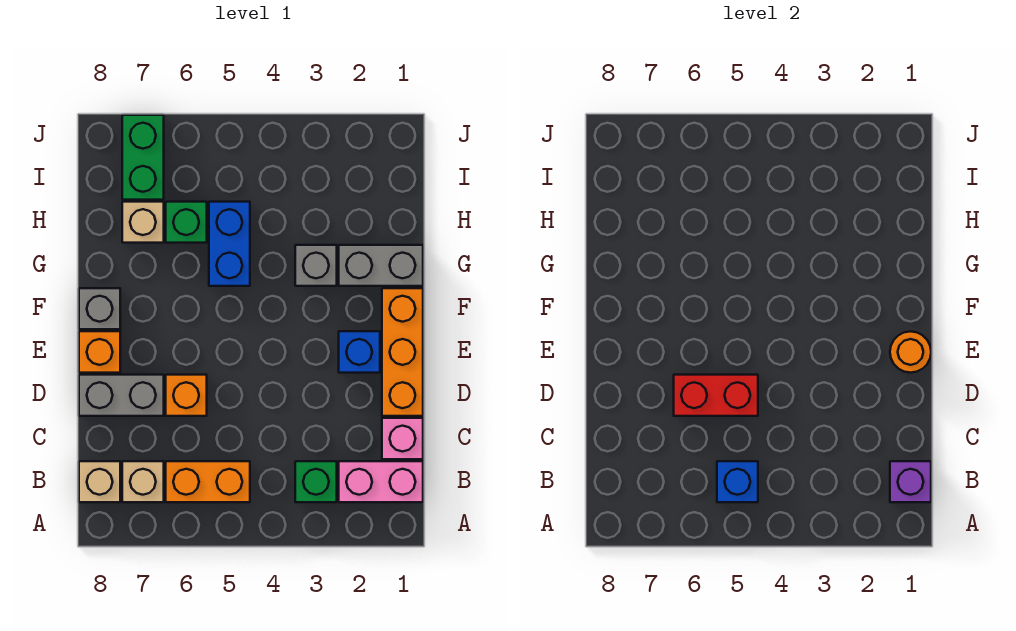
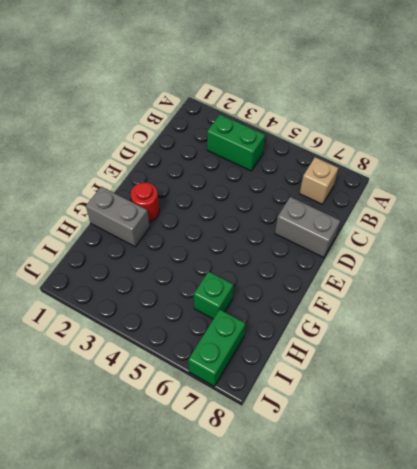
green 1x2 brick [207,114,265,171] -> green 1x1 brick [295,461,337,502]
red 1x1 round brick [131,182,160,222] -> none
none -> pink 1x2 brick [339,461,423,502]
none -> orange 1x2 brick [166,461,250,502]
none -> tan 1x1 brick [79,461,120,502]

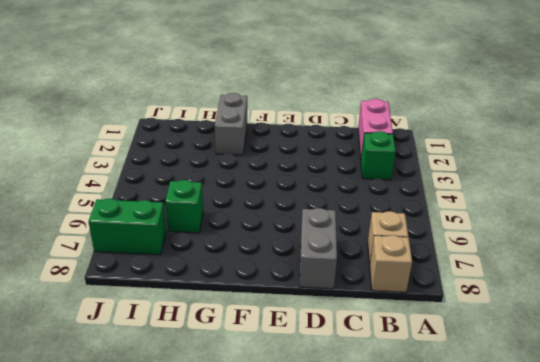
none -> orange 1x2 brick [166,461,250,502]
none -> pink 1x1 brick [382,418,423,459]
none -> orange 1x3 brick [382,288,423,416]

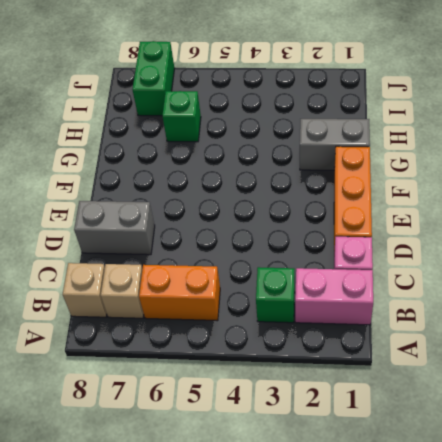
none -> orange 1x1 brick [166,375,207,416]
none -> blue 1x1 brick [339,331,380,373]
none -> orange 1x1 brick [79,331,120,373]

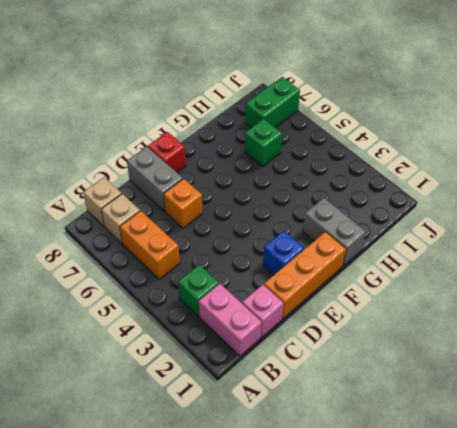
red 1x1 brick [148,132,186,173] -> orange 1x1 brick [79,331,120,373]
none -> grey 1x1 brick [79,288,120,329]
none -> grey 1x1 brick [295,245,337,286]
none -> blue 1x2 brick [209,202,250,286]

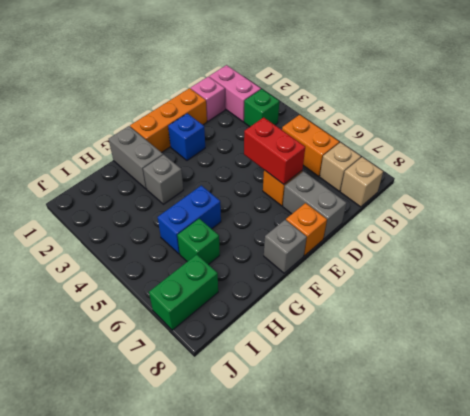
none -> tan 1x1 brick [122,202,164,243]
none -> purple 1x1 brick [890,461,931,502]
none -> blue 1x1 brick [717,461,758,502]

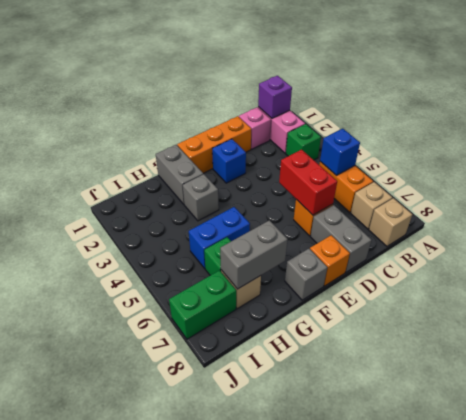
grey 1x2 brick [220,220,288,289] -> none
none -> orange 1x1 round brick [890,331,931,373]

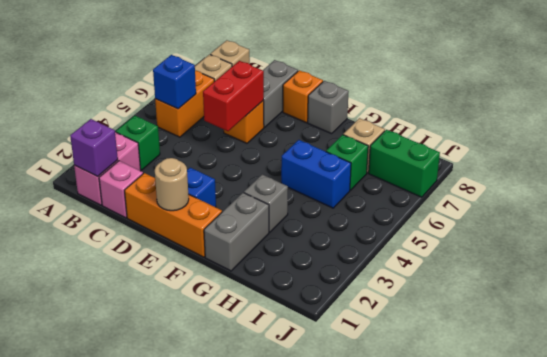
tan 1x1 round brick [155,158,189,211] -> orange 1x1 round brick [890,331,931,373]

